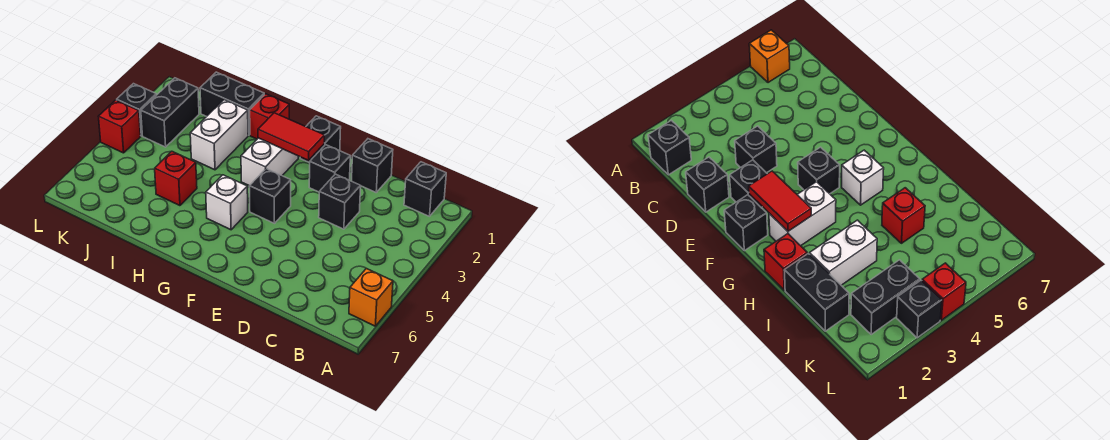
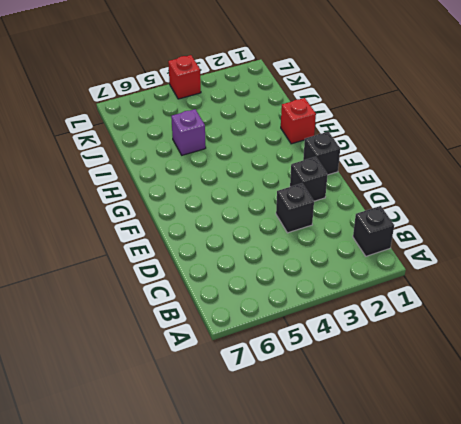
purple 1x1 brick [171,109,206,155] -> red 1x1 brick [155,151,197,206]
none -> orange 1x1 brick [349,268,393,326]
none -> black 1x1 brick [352,139,393,192]
none -> black 1x1 brick [249,169,291,223]

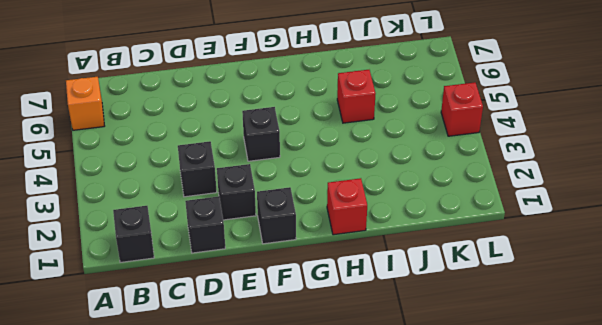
none -> white 1x2 brick [241,138,298,186]
none -> white 1x1 brick [206,175,248,230]
none -> black 1x2 brick [200,72,264,135]

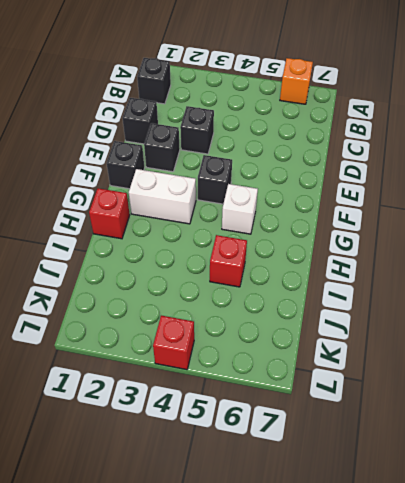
none -> black 1x2 brick [200,72,264,135]
none -> white 1x2 brick [190,100,248,170]
none -> black 1x2 brick [141,78,199,147]

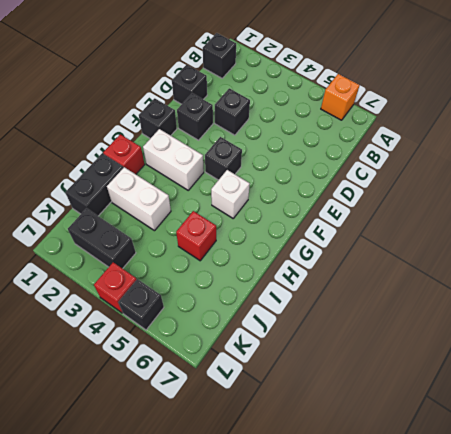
black 1x1 brick [118,279,164,330] -> black 1x1 brick moved to [117,84,156,136]
none -> red 1x2 tile [258,113,324,160]

